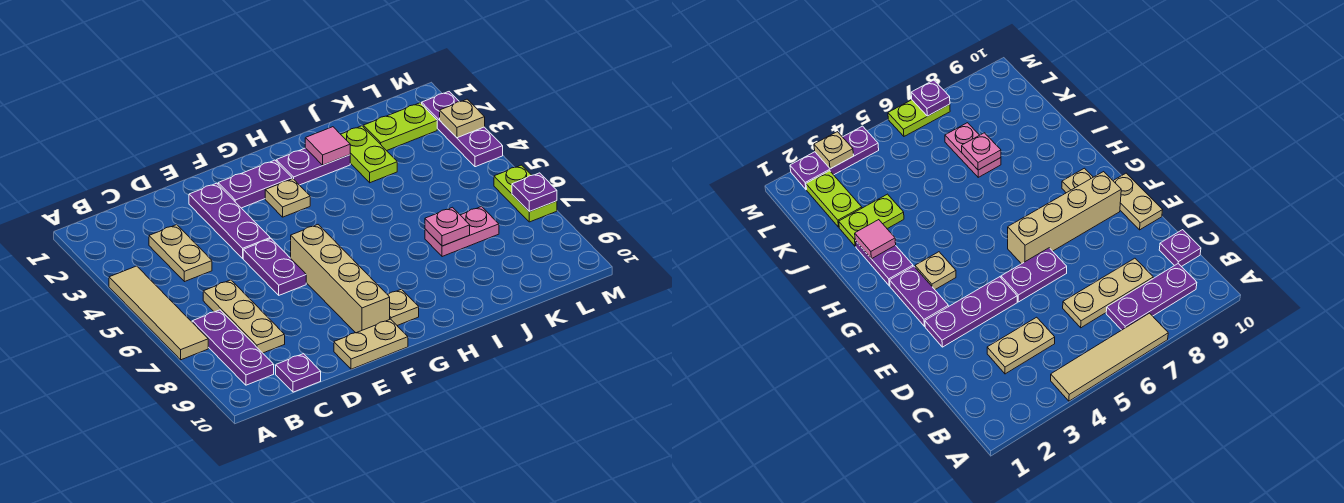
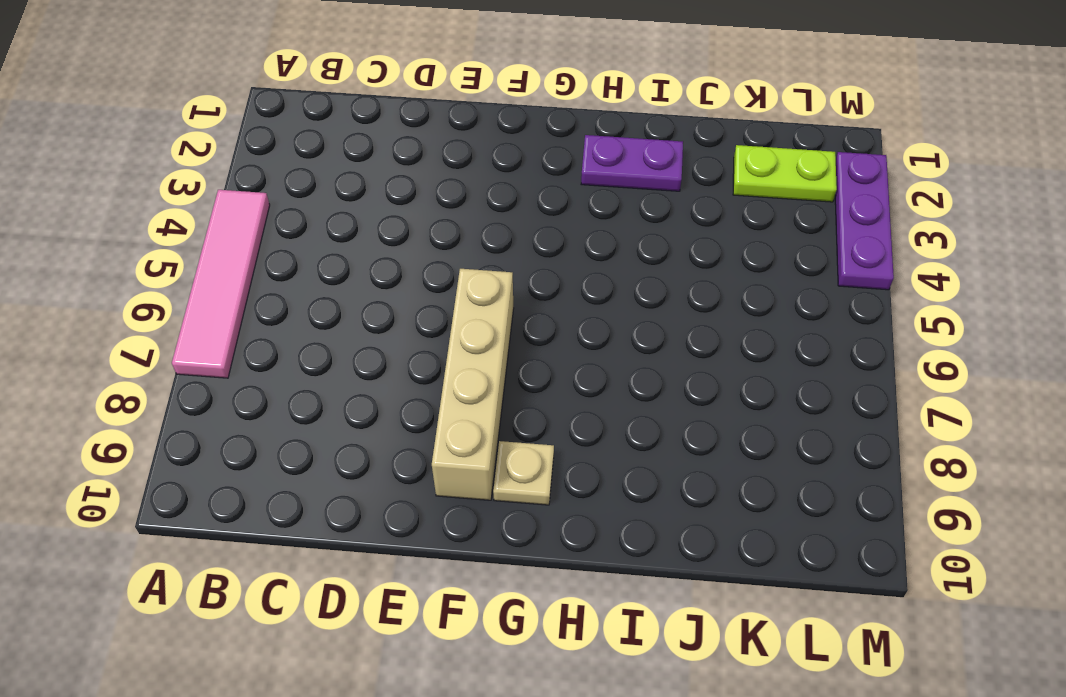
pink 1x4 tile [172,190,270,378] -> tan 1x4 tile [109,266,208,360]
none -> purple 1x3 plate [192,310,274,385]
none -> tan 1x2 plate [149,225,212,282]
none -> tan 1x3 plate [203,280,285,353]

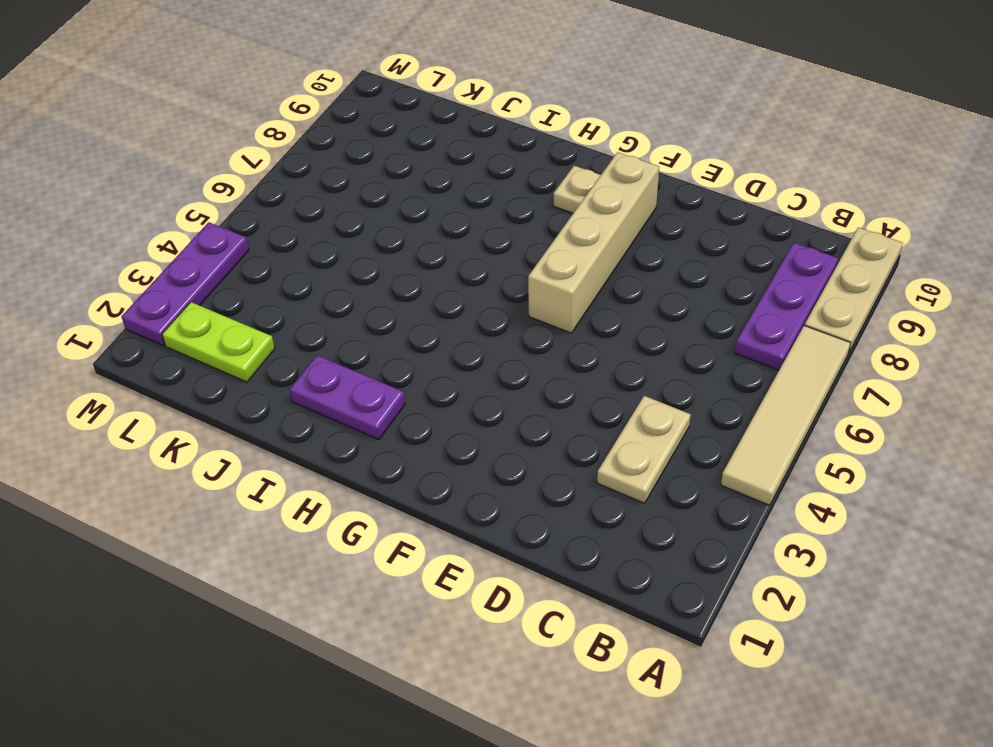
tan 1x3 plate [805,227,903,354] -> tan 1x3 plate moved to [203,280,285,353]
none -> purple 1x1 plate [276,354,321,392]
none -> purple 1x3 plate [189,183,270,258]
none -> purple 1x2 plate [243,239,306,295]

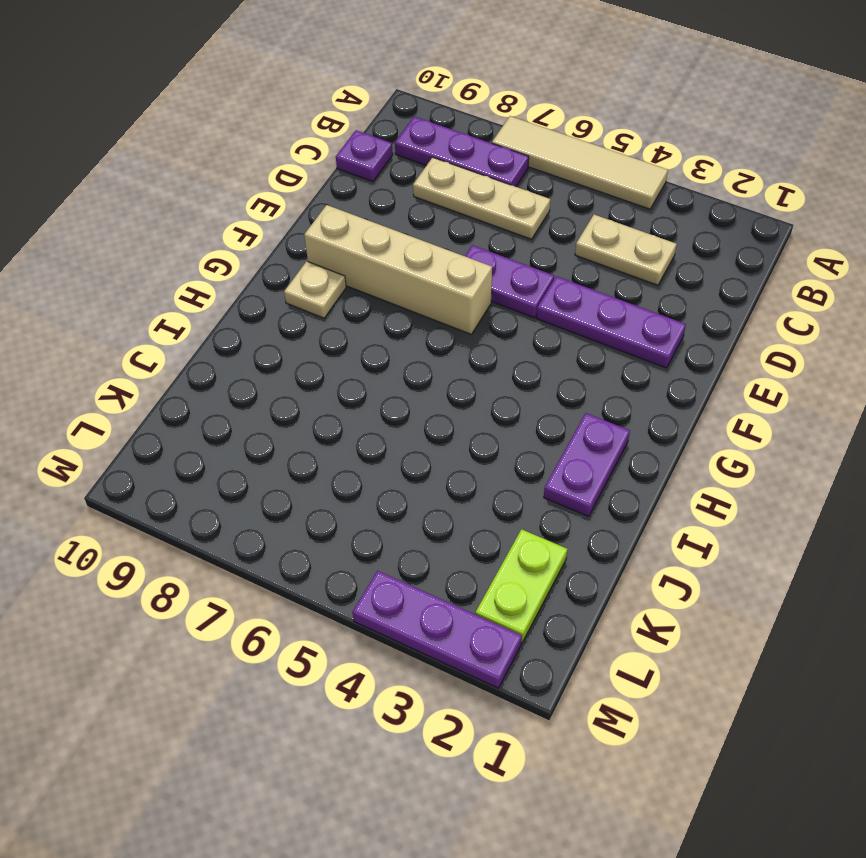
none -> tan 1x2 plate [334,319,408,369]
none -> purple 1x2 plate [218,160,292,208]
none -> tan 1x1 plate [265,179,310,217]

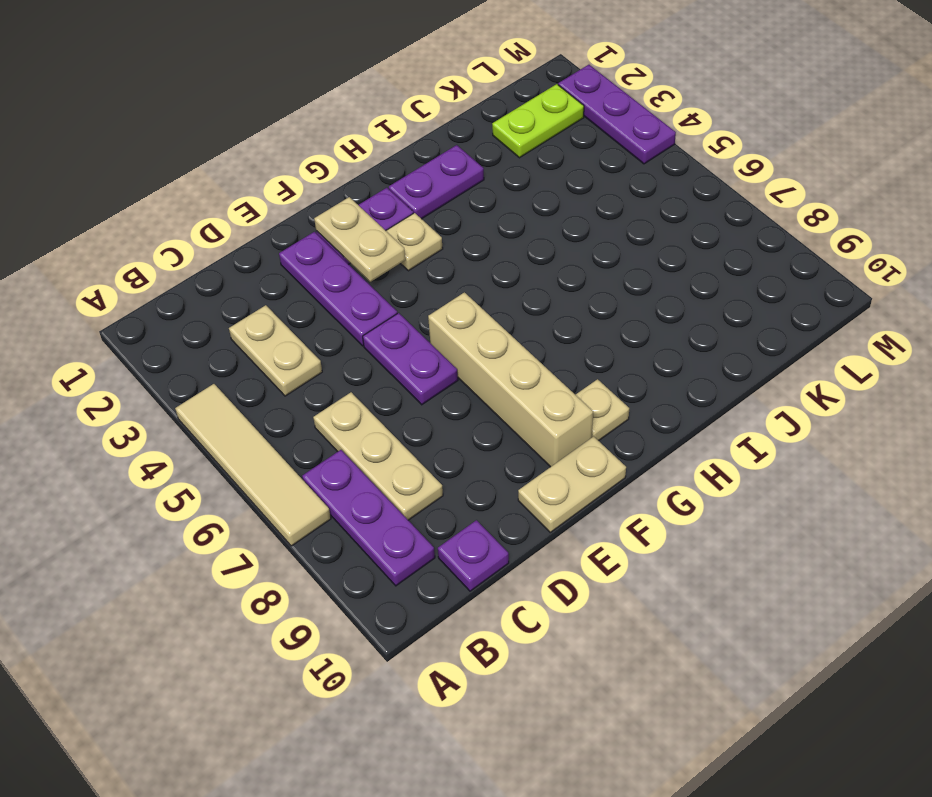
tan 1x2 plate [314,197,405,282] -> none
none -> lime 1x2 plate [341,126,397,183]
none -> pink 1x2 plate [425,206,499,257]
none -> lime 1x2 plate [494,165,557,222]

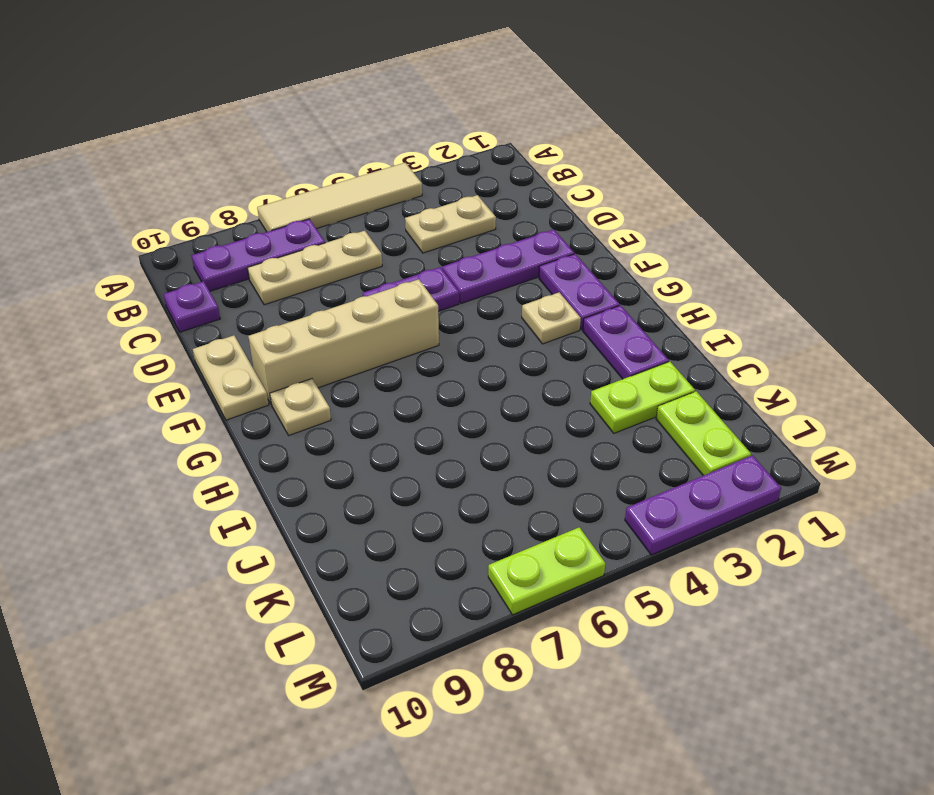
none -> pink 1x2 plate [425,206,499,257]
none -> pink 1x1 tile [305,127,350,165]
none -> pink 1x1 plate [425,207,470,246]

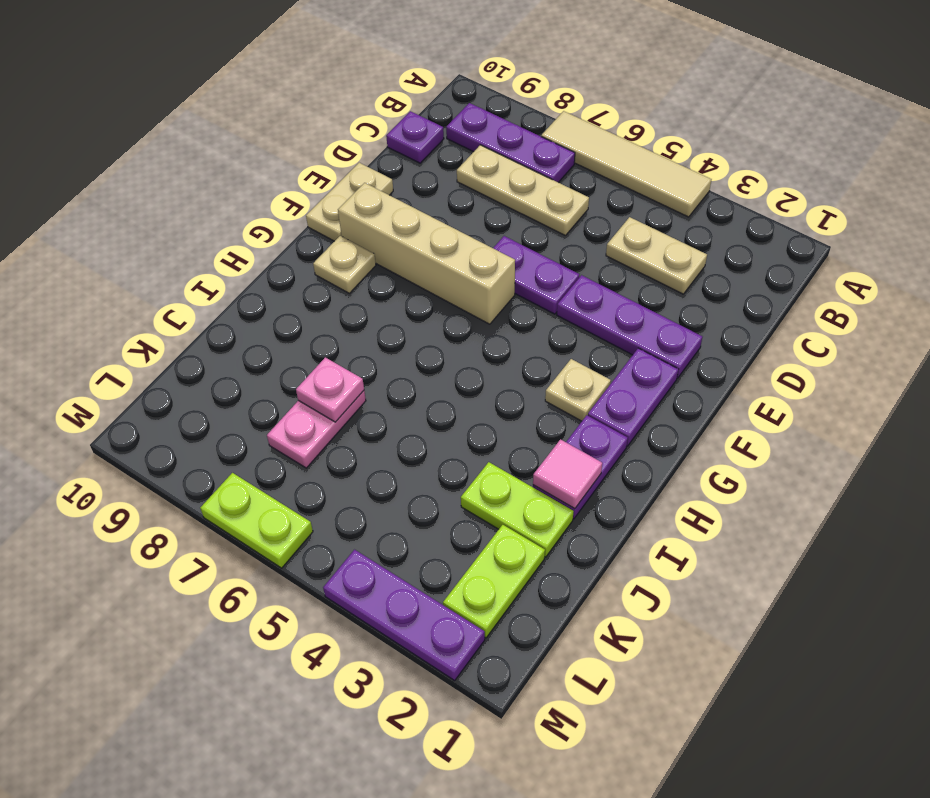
none -> tan 1x1 plate [440,99,485,138]
none -> purple 1x1 plate [512,173,557,212]

